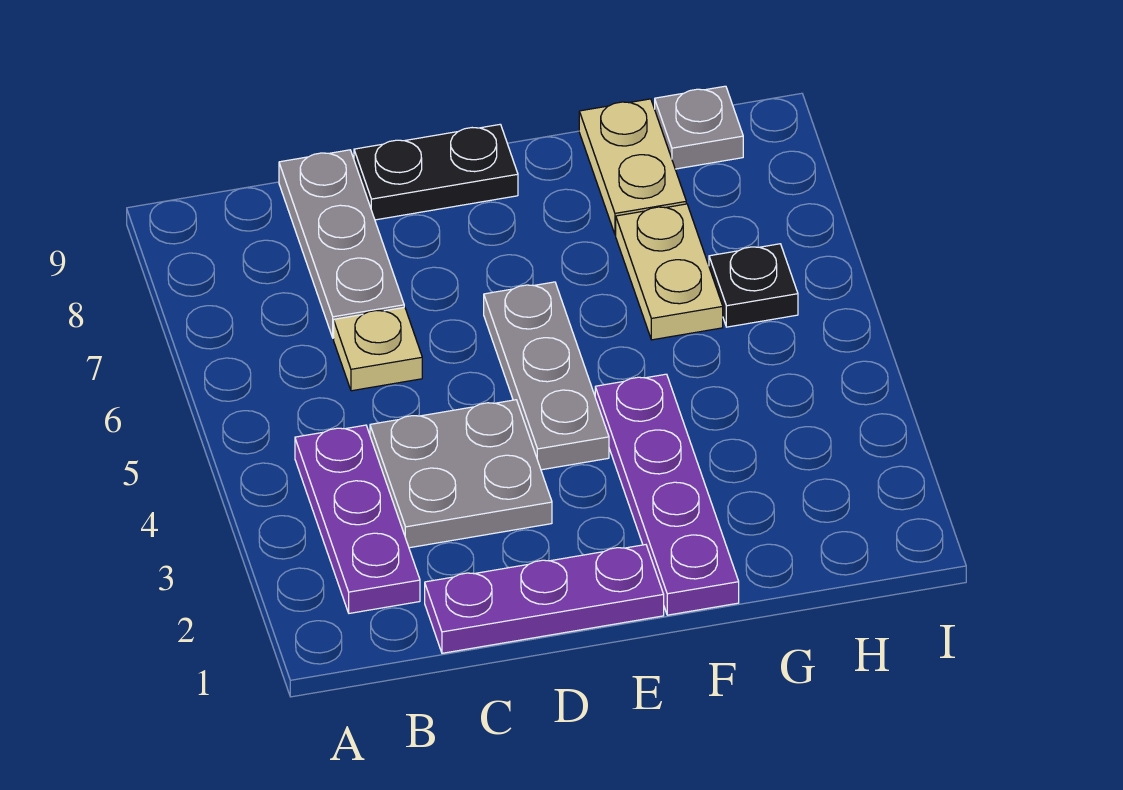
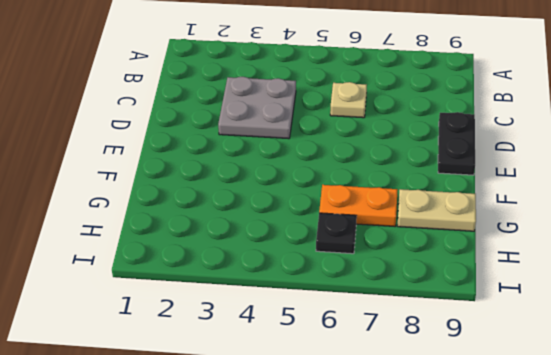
orange 1x2 plate [319,185,398,226] -> tan 1x2 plate [616,204,723,340]
none -> purple 1x3 plate [295,425,420,613]
none -> purple 1x3 plate [425,545,664,653]
none -> grey 1x3 plate [279,150,404,338]

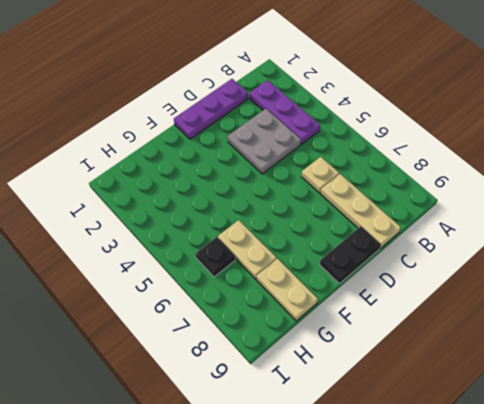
tan 1x3 plate [321,174,401,248] -> grey 1x3 plate [279,150,404,338]
none -> grey 1x3 plate [484,282,609,470]
none -> purple 1x4 plate [595,374,739,615]
none -> grey 1x1 plate [655,86,743,169]

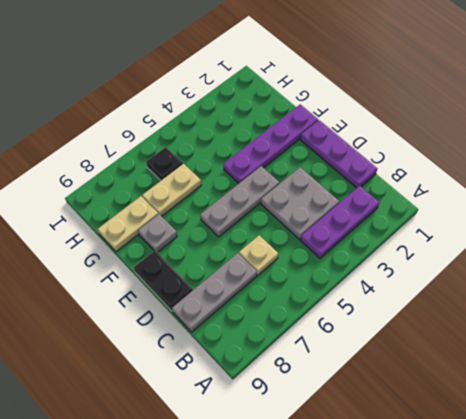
grey 1x1 plate [138,214,177,252] -> grey 1x1 plate moved to [655,86,743,169]

